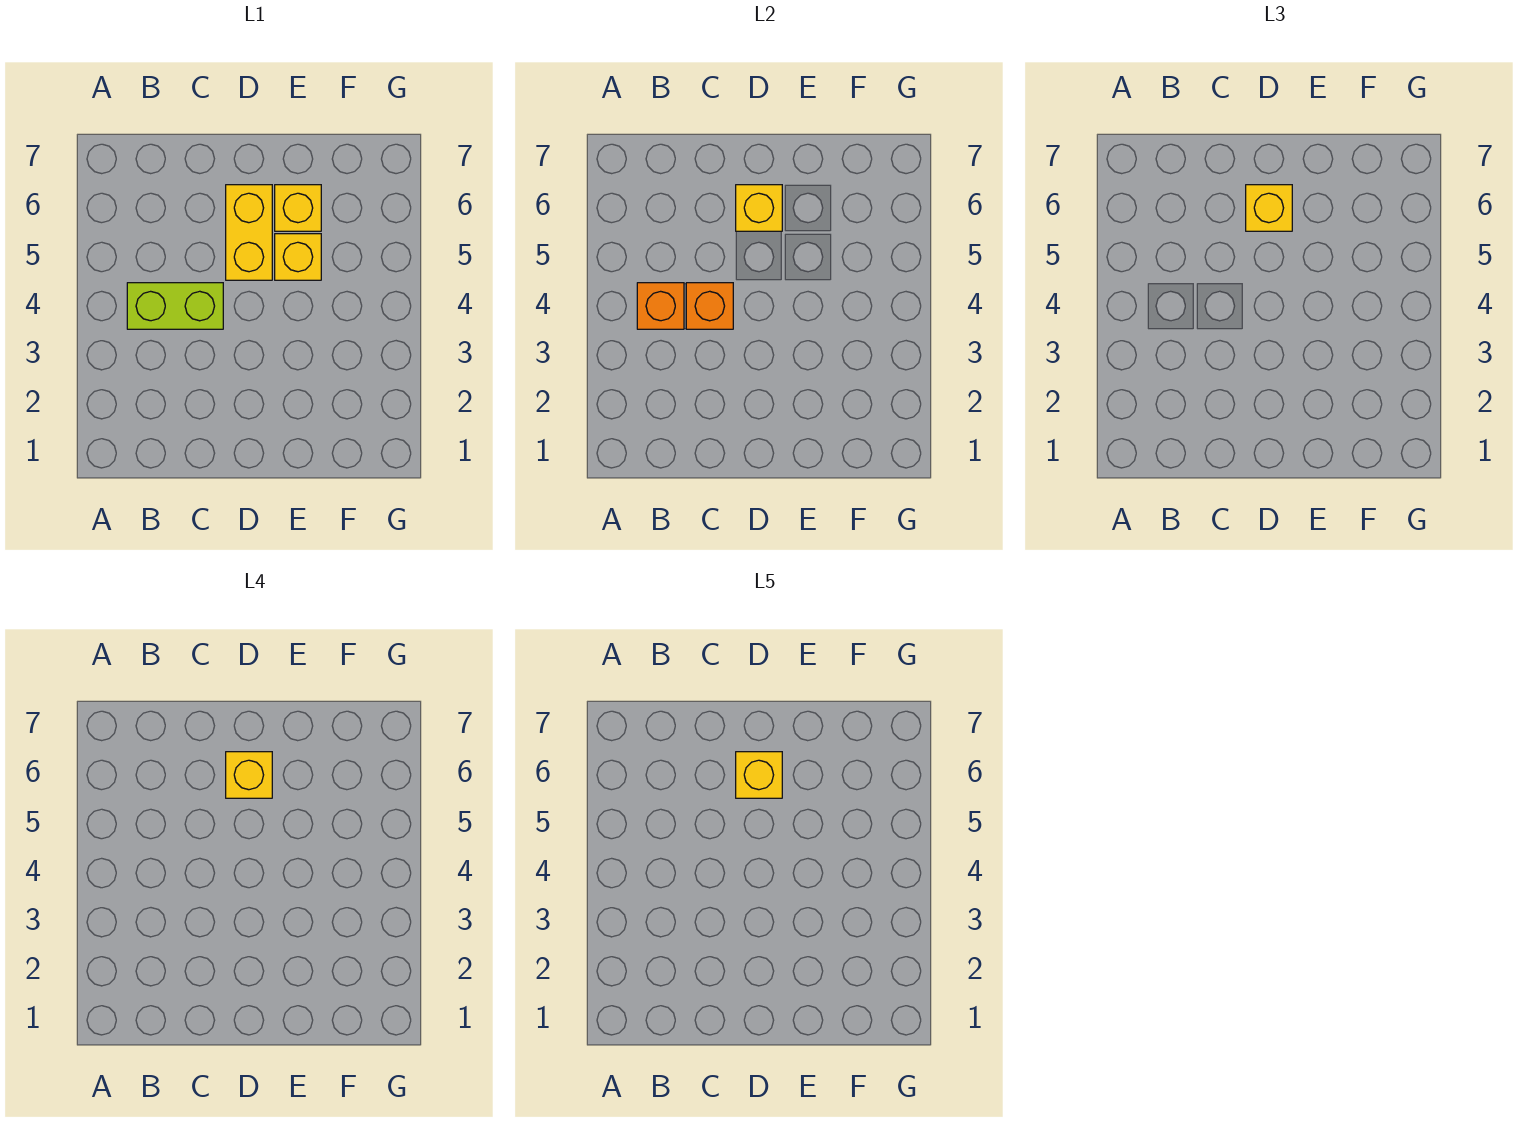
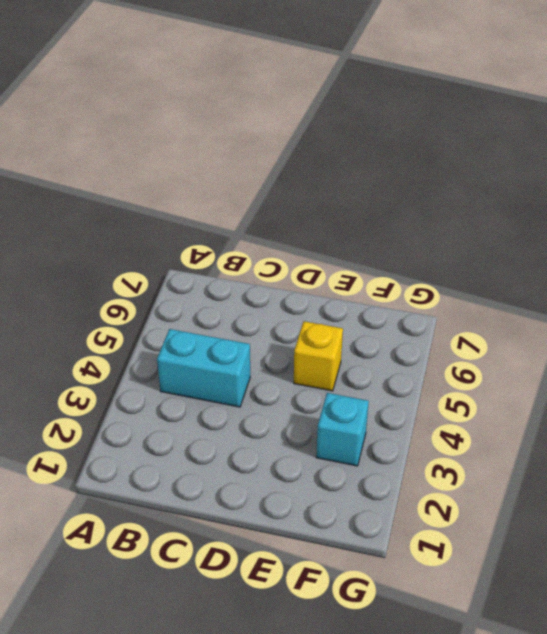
cyan 1x2 brick [157,329,250,407] -> lime 1x2 brick [127,283,223,329]
cyan 1x1 brick [316,393,369,466] -> none
none -> yellow 1x2 brick [226,185,272,280]
none -> yellow 1x1 brick [275,185,321,231]

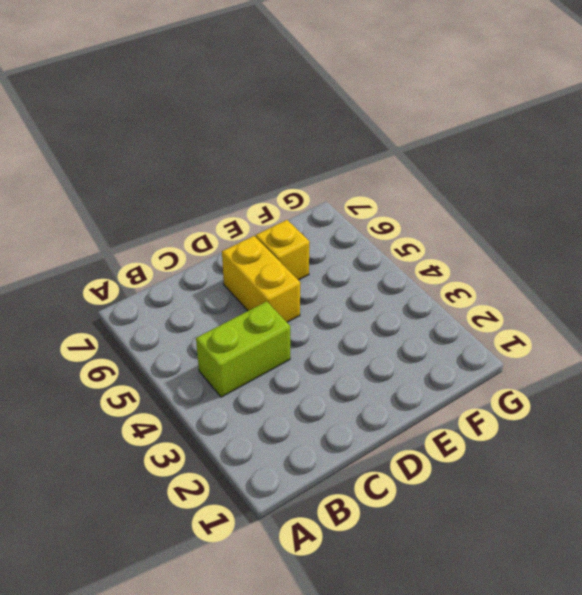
none -> yellow 1x1 brick [275,234,321,280]
none -> orange 1x1 brick [637,283,684,329]

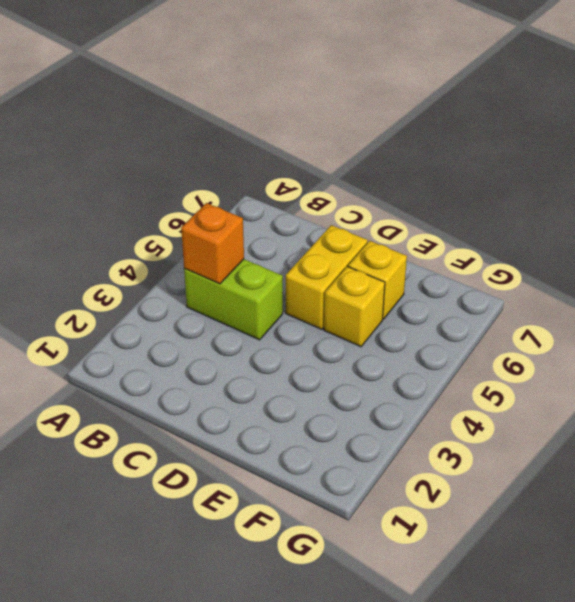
none -> orange 1x1 brick [686,283,733,329]
none -> yellow 1x1 brick [736,185,782,231]

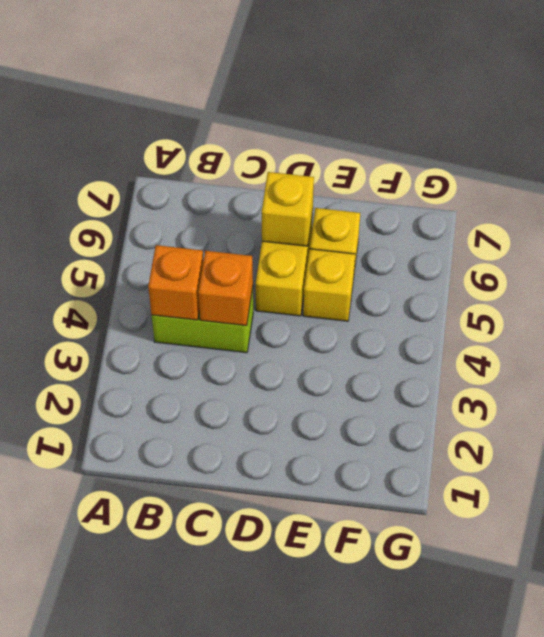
none -> yellow 1x1 brick [1246,185,1292,231]
none -> yellow 1x1 brick [226,752,272,798]

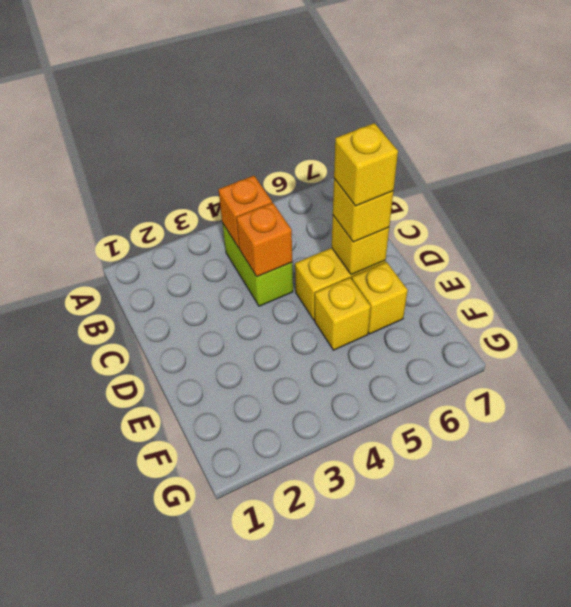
none -> yellow 1x1 brick [736,752,782,798]

